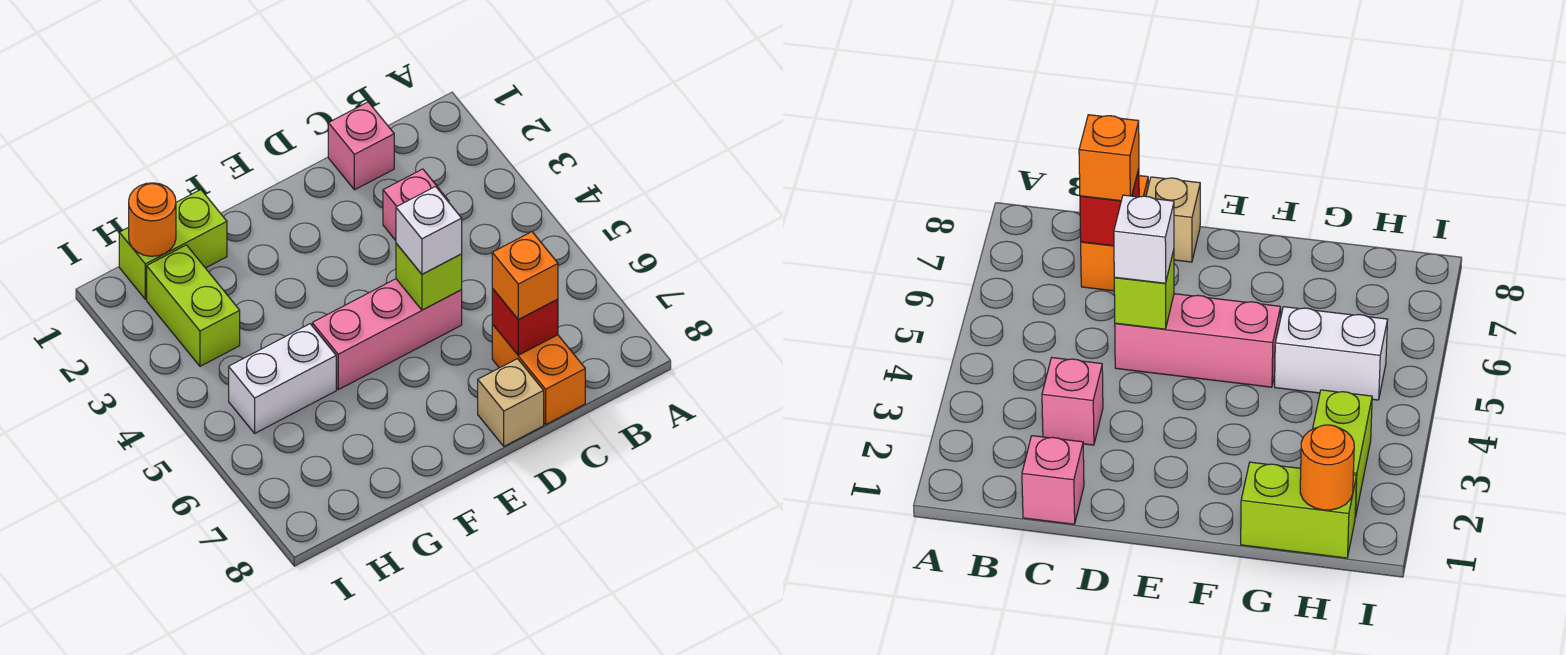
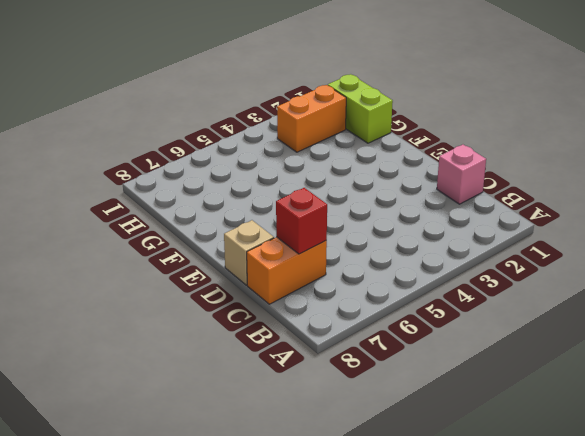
orange 1x2 brick [277,85,346,152] -> lime 1x2 brick [147,245,240,366]
none -> pink 1x1 brick [383,169,449,240]
none -> pink 1x3 brick [312,279,462,390]
none -> white 1x2 brick [229,324,336,433]

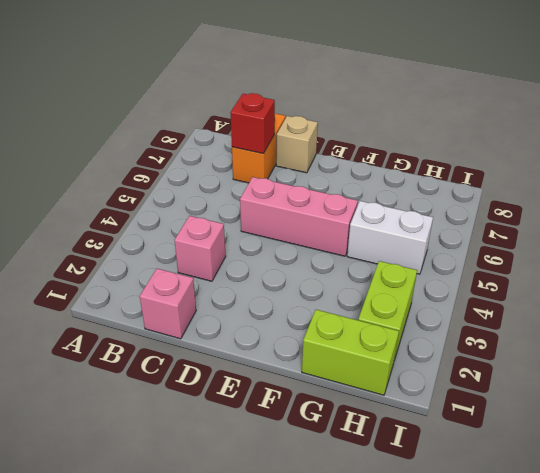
none -> lime 1x1 brick [396,243,462,310]
none -> orange 1x1 round brick [129,183,176,256]
none -> orange 1x1 brick [492,232,558,320]

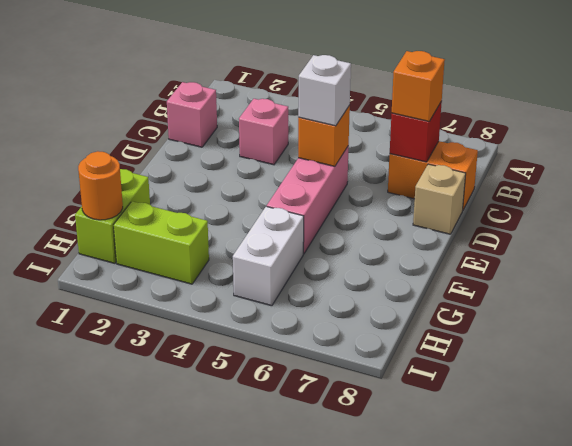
orange 1x1 brick [298,106,350,166] -> lime 1x1 brick [396,243,462,310]

